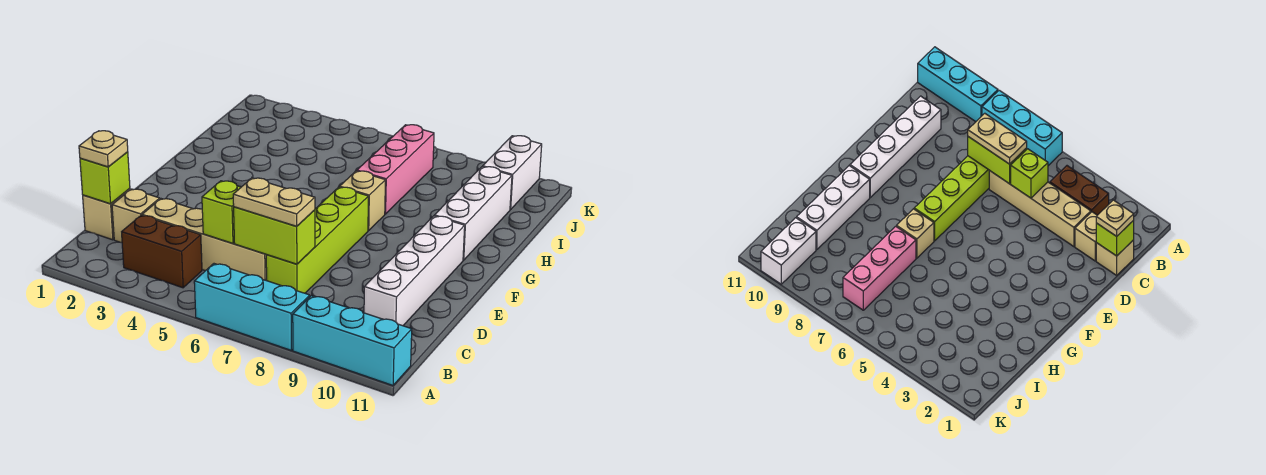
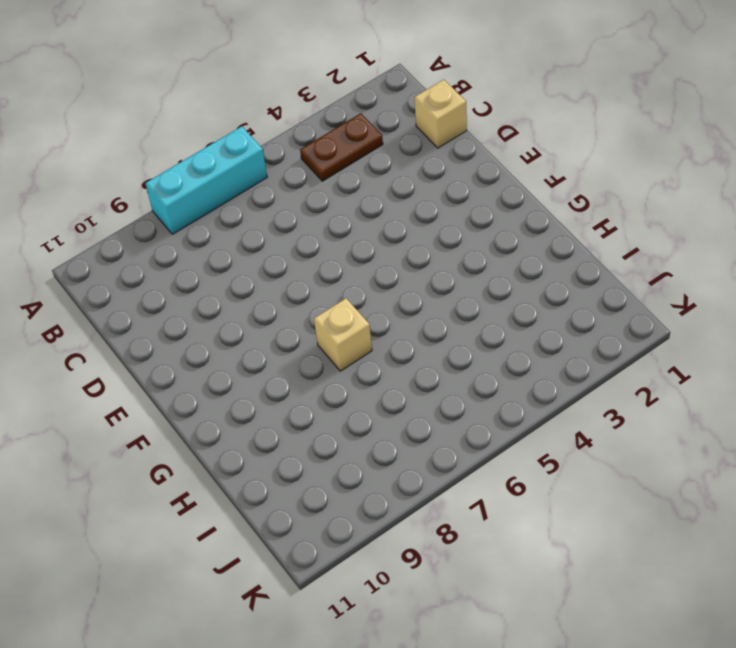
brown 1x2 plate [300,113,383,181] -> brown 1x2 brick [122,215,202,288]
none -> cyan 1x3 brick [293,296,412,385]
none -> tan 1x1 brick [112,189,160,243]
none -> tan 1x4 brick [142,199,267,281]

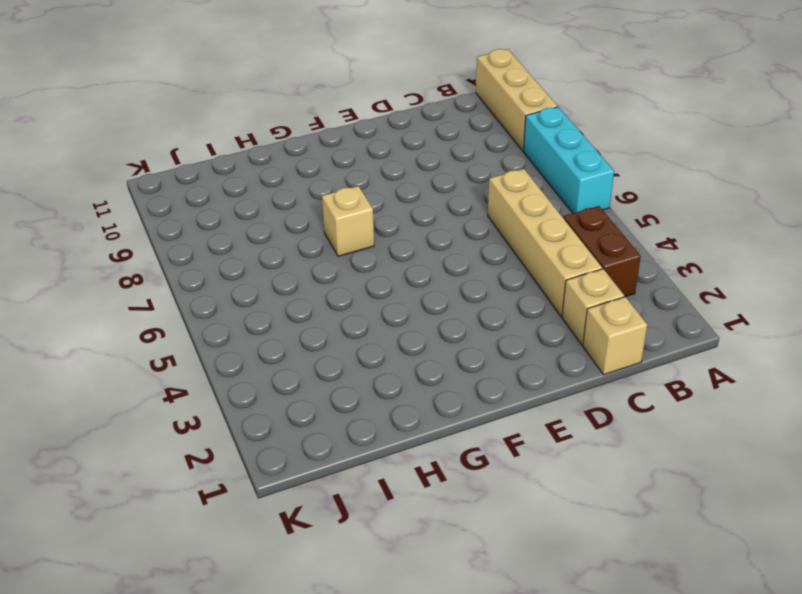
tan 1x3 brick [476,49,558,151] -> cyan 1x3 brick [293,296,412,385]
none -> lime 1x4 brick [266,187,368,293]
none -> white 1x4 brick [364,216,465,326]
none -> white 1x3 brick [434,167,512,260]

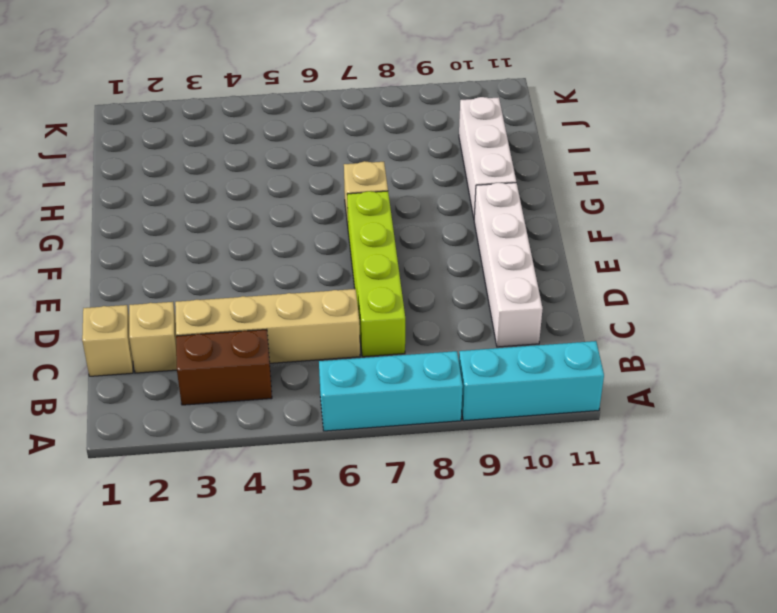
none -> pink 1x3 brick [357,125,434,214]
none -> white 1x2 brick [483,136,542,210]
none -> lime 1x1 brick [80,152,130,204]

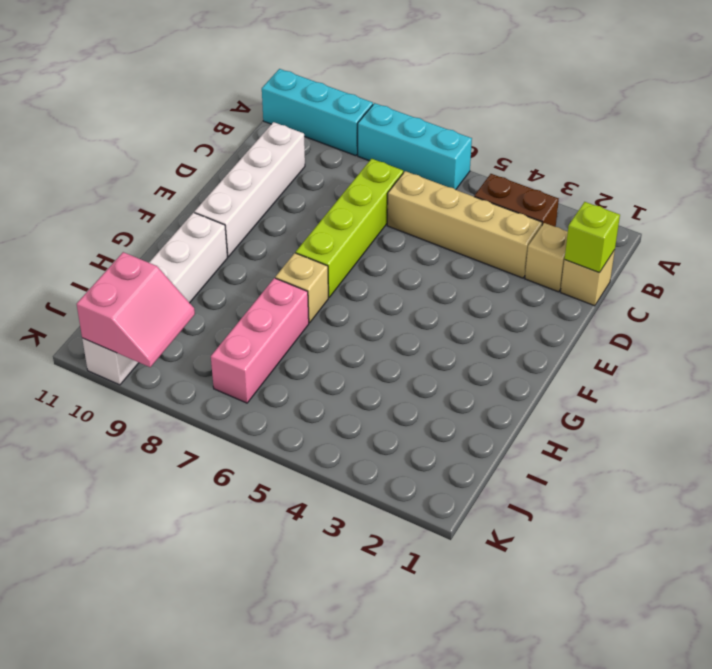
pink 2x2 slope [77,252,195,367] -> none
none -> lime 1x1 brick [202,181,241,244]
none -> lime 1x2 brick [234,207,315,264]
none -> tan 1x1 plate [79,131,128,167]

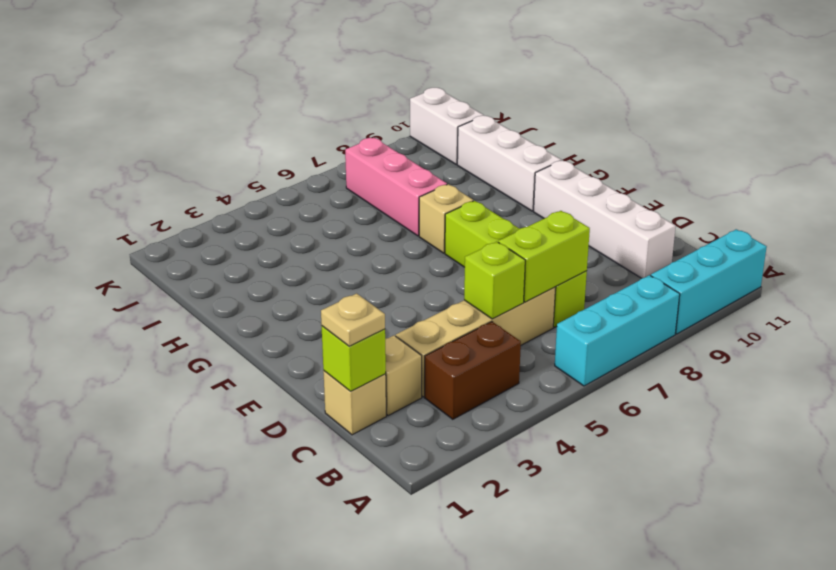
none -> tan 1x2 plate [233,178,315,226]

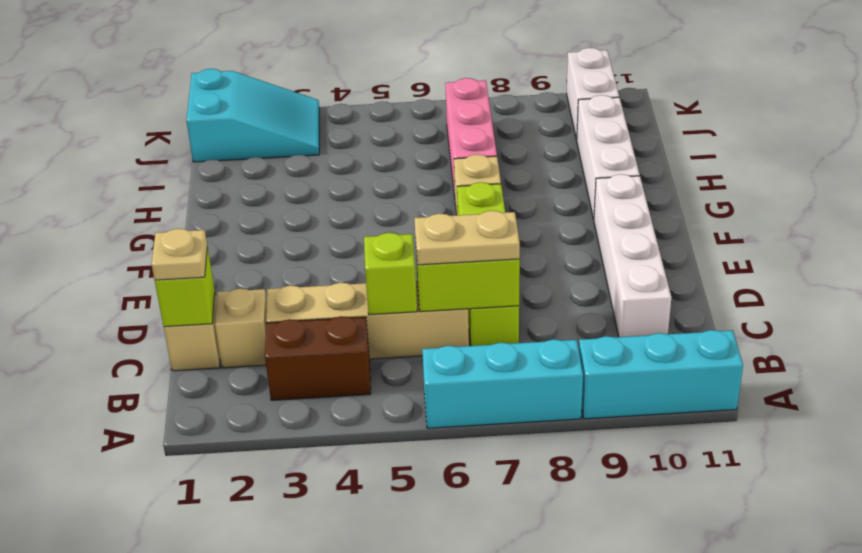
cyan 2x3 slope [186,69,319,162] -> none

